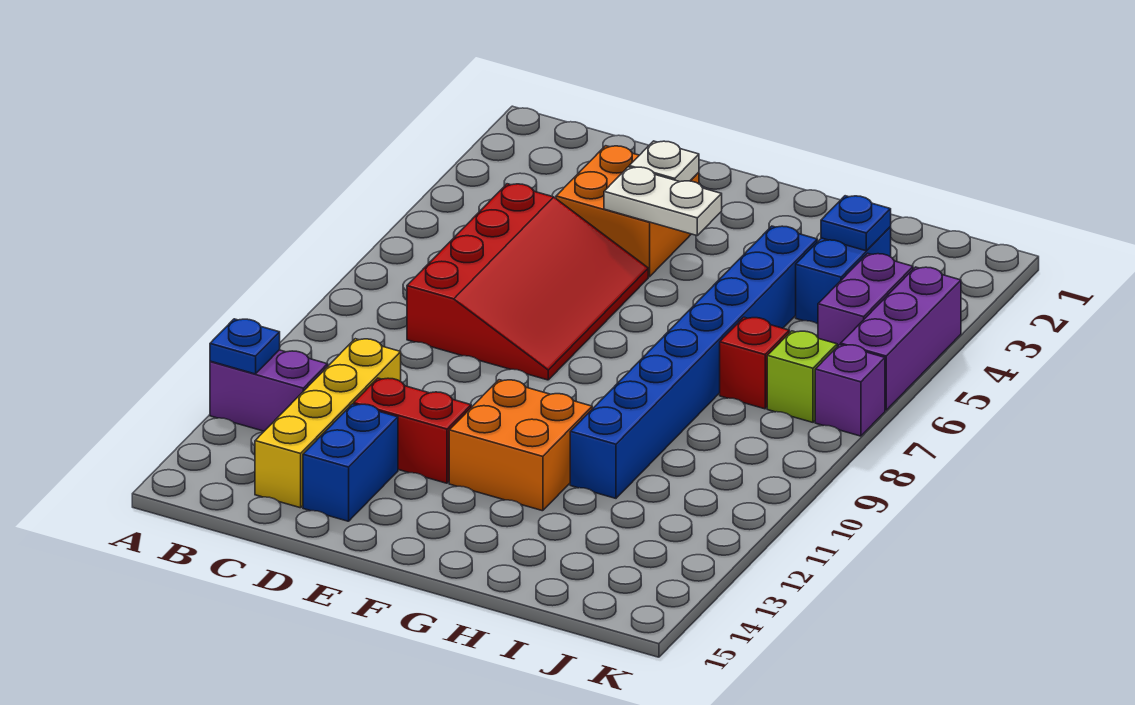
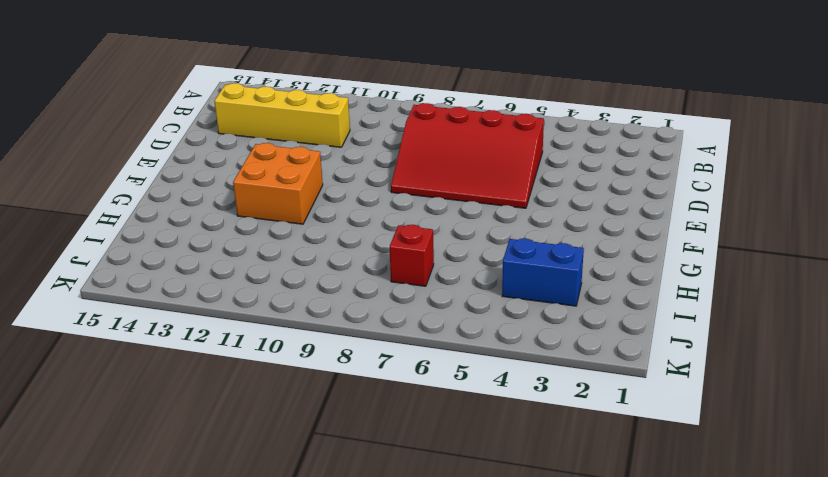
none -> purple 1x2 brick [210,350,328,431]
none -> orange 2x2 brick [556,146,699,277]
none -> red 1x2 brick [354,378,471,483]

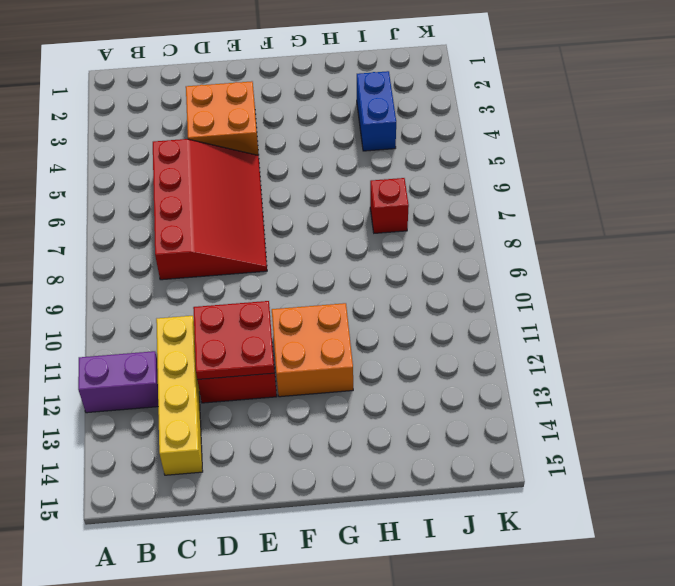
red 2x2 plate [193,301,274,380] -> none
none -> blue 1x2 brick [303,404,398,521]
none -> blue 1x8 brick [570,226,817,498]
none -> purple 1x2 brick [818,253,913,347]

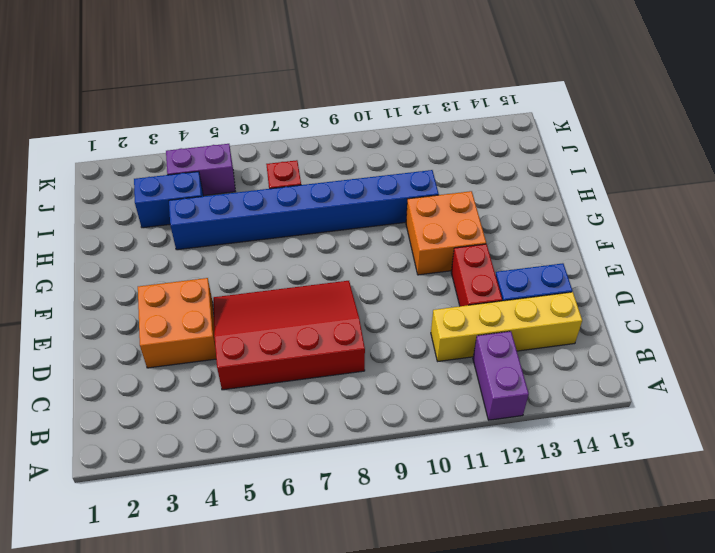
none -> lime 1x1 brick [767,331,837,422]
none -> purple 1x3 brick [841,267,961,410]
none -> purple 1x1 brick [815,345,885,436]

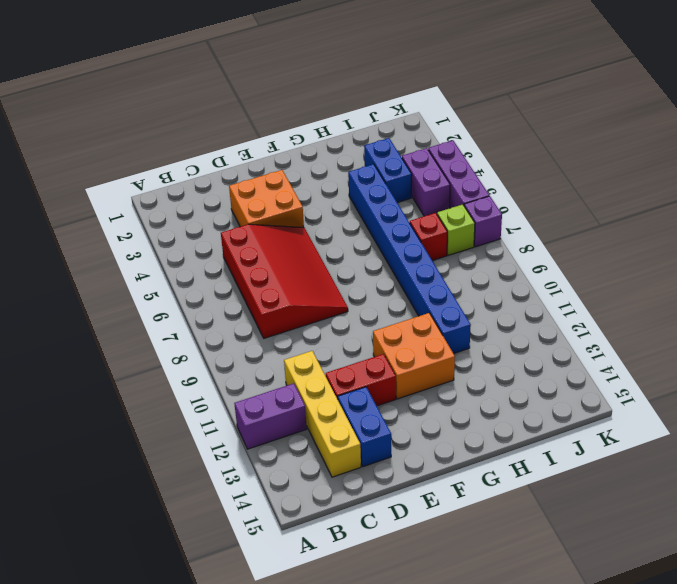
none -> blue 1x1 plate [210,319,280,374]
none -> white 1x1 plate [629,141,699,182]
none -> white 1x2 plate [604,167,722,236]

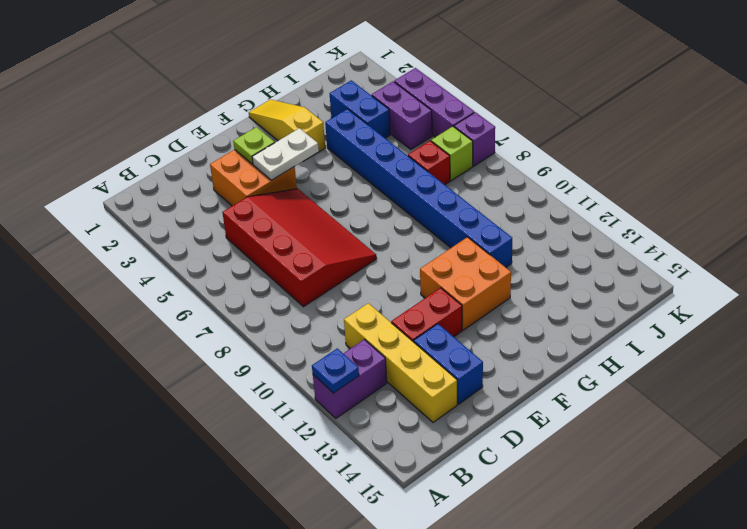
lime 1x1 plate [233,127,275,164] -> white 1x1 plate [629,141,699,182]
yellow 1x3 slope [249,99,325,161] -> none
none -> blue 1x1 plate [821,196,891,251]

